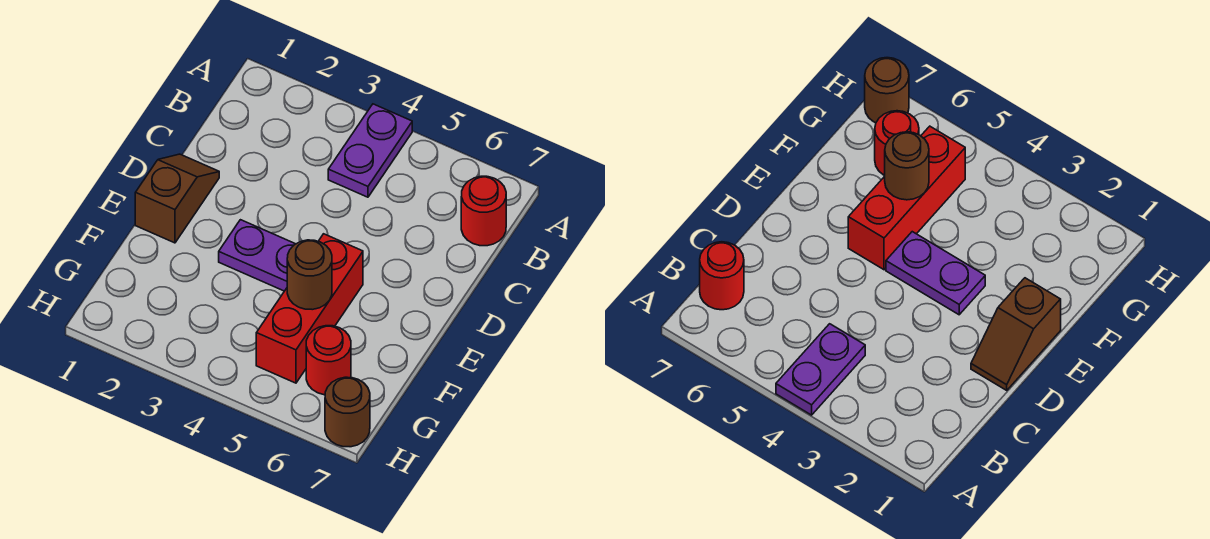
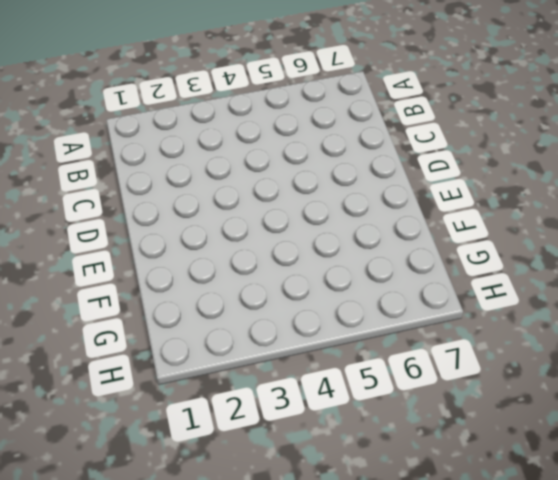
none -> purple 1x2 plate [328,104,412,197]
none -> red 1x1 round brick [461,176,506,246]

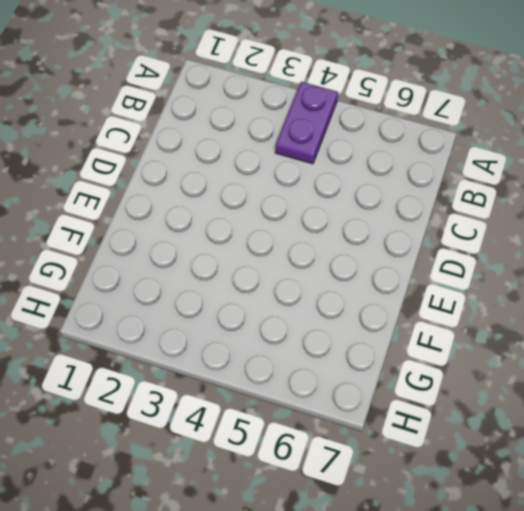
none -> red 1x1 round brick [461,176,506,246]
none -> brown 1x2 slope [135,154,219,243]

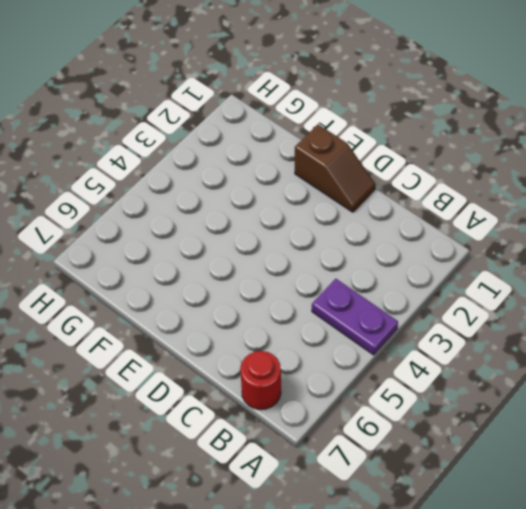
none -> purple 1x2 plate [219,220,295,291]
none -> red 1x3 brick [256,234,363,383]

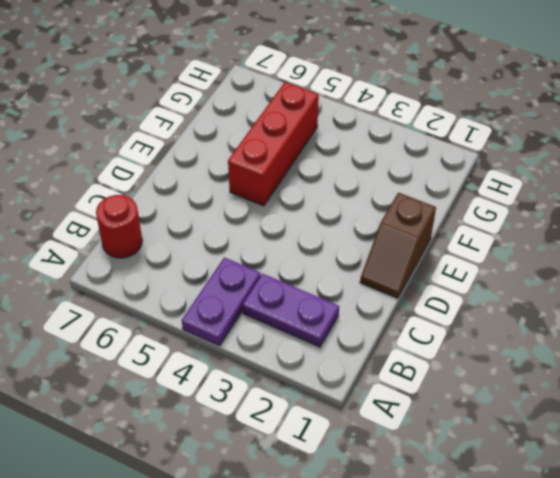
purple 1x2 plate [243,274,339,347] -> purple 1x2 plate moved to [219,220,295,291]
none -> red 1x1 round brick [306,326,351,395]
none -> brown 1x1 round brick [325,377,370,447]

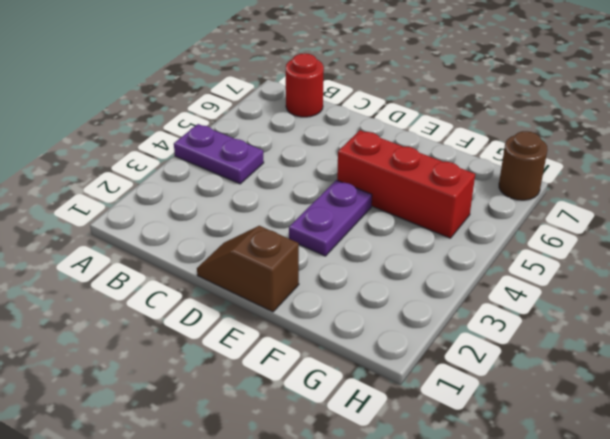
none -> red 1x1 round brick [306,326,351,395]
none -> brown 1x1 round brick [287,240,332,310]

